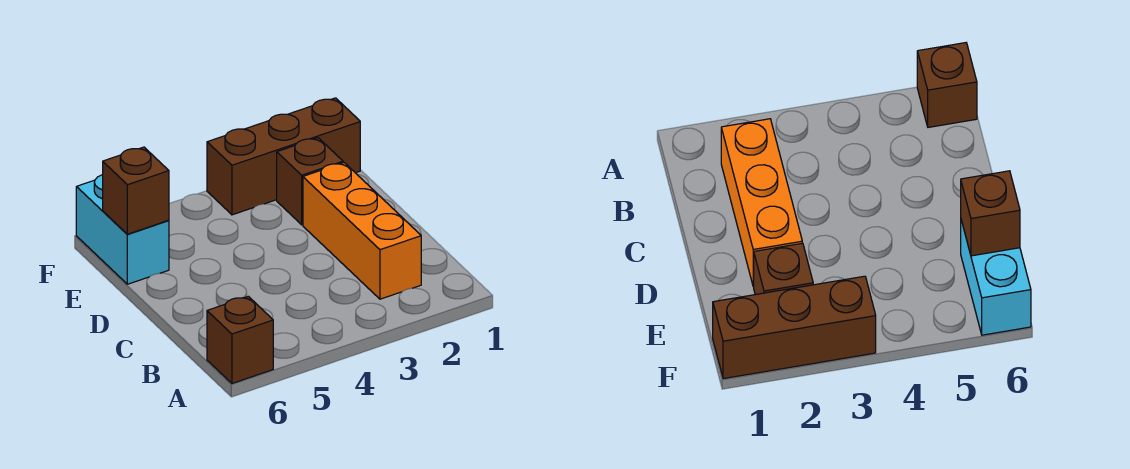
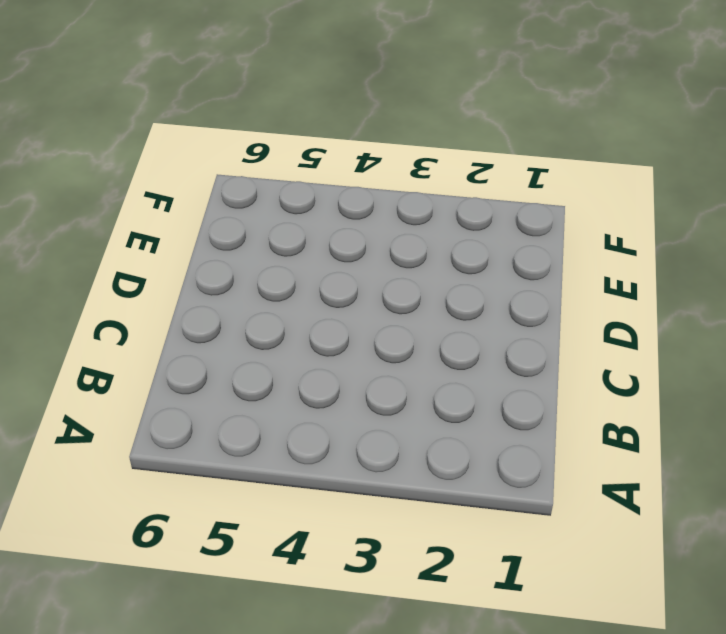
none -> brown 1x1 brick [207,296,273,383]
none -> orange 1x3 brick [303,163,421,299]

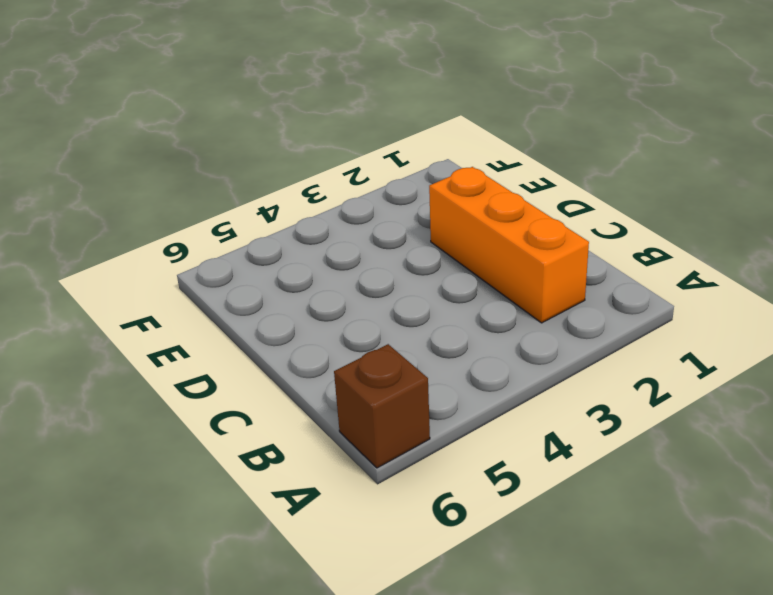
none -> brown 1x1 brick [277,138,343,225]
none -> cyan 1x2 brick [76,175,169,284]

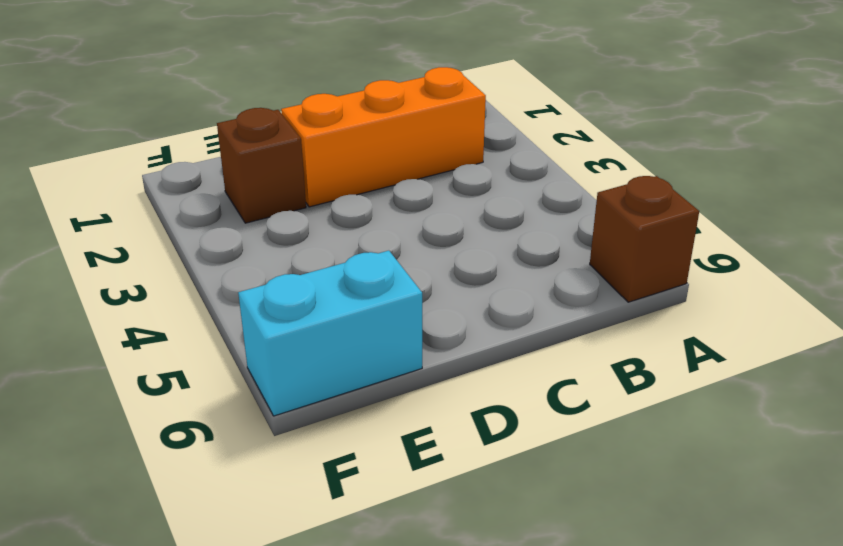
none -> brown 1x3 brick [207,98,360,215]
none -> brown 1x1 brick [103,147,169,234]

